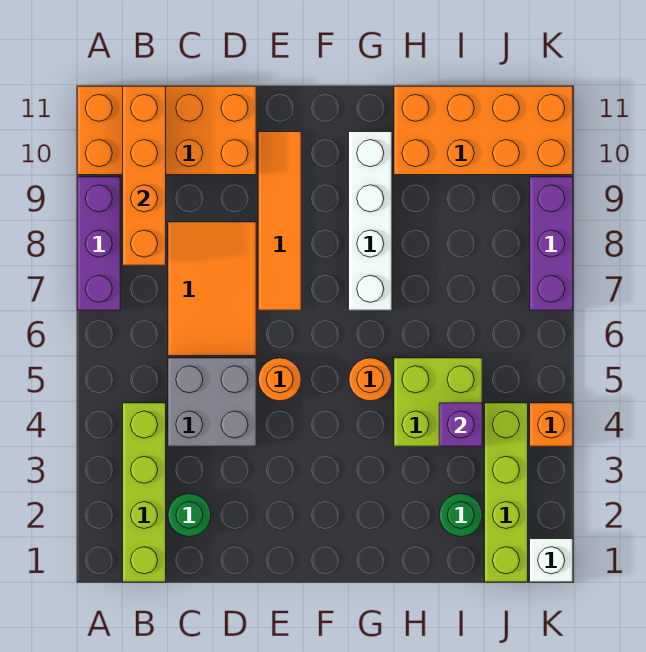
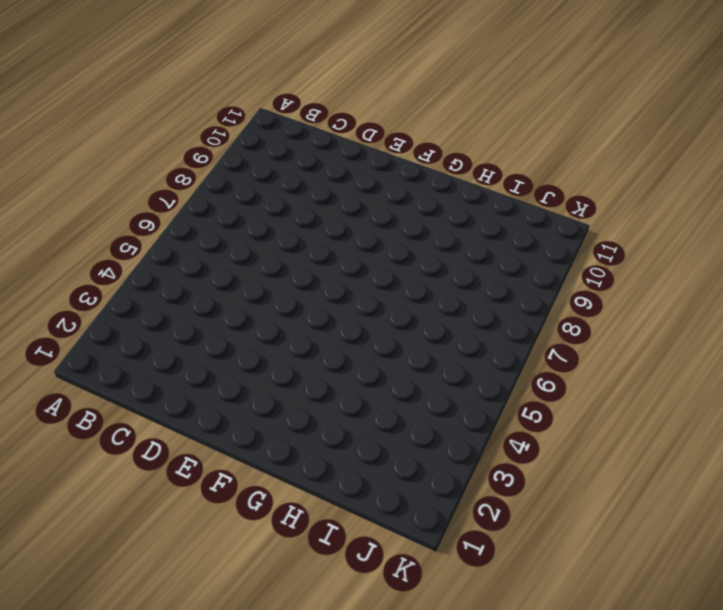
none -> purple 1x3 brick [77,177,120,310]
none -> orange 2x4 brick [77,86,256,175]
none -> lime 1x4 brick [123,403,166,582]

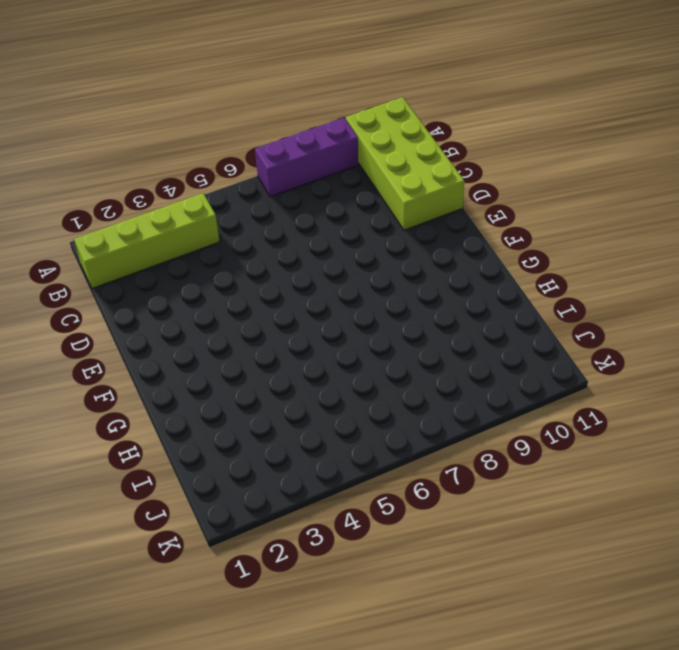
lime 2x4 brick [346,97,464,230] -> orange 2x4 brick [77,86,256,175]
none -> green 1x1 round brick [168,494,211,537]
none -> grey 2x2 brick [168,358,256,446]
none -> orange 2x3 tile [168,222,256,356]

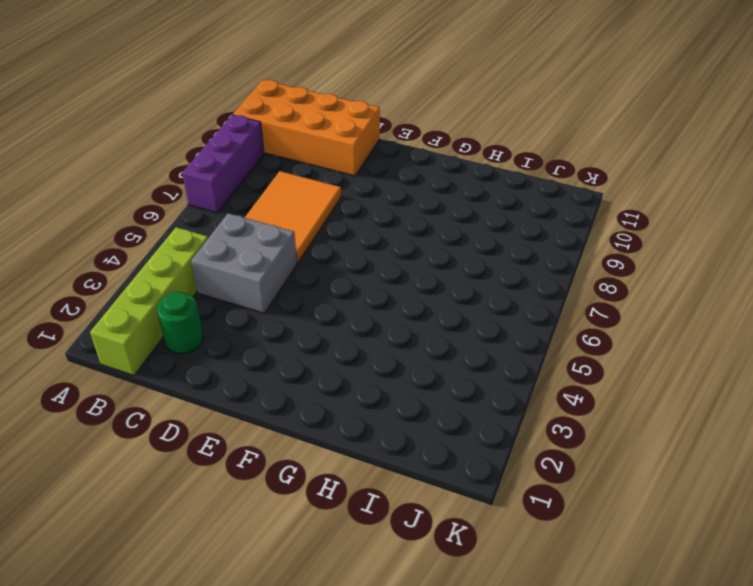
none -> orange 1x1 round brick [258,358,301,401]
none -> orange 1x4 tile [258,132,301,310]
none -> orange 1x1 round brick [349,358,392,401]

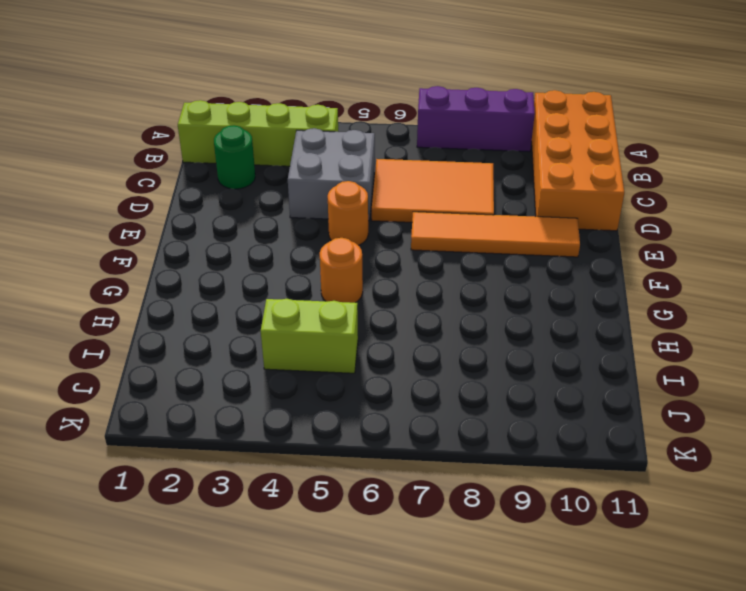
lime 1x2 brick [261,299,358,373] -> lime 2x2 brick [394,358,482,446]
none -> white 1x4 brick [349,132,392,310]
none -> orange 2x4 brick [394,86,573,175]
none -> green 1x1 round brick [439,494,482,537]

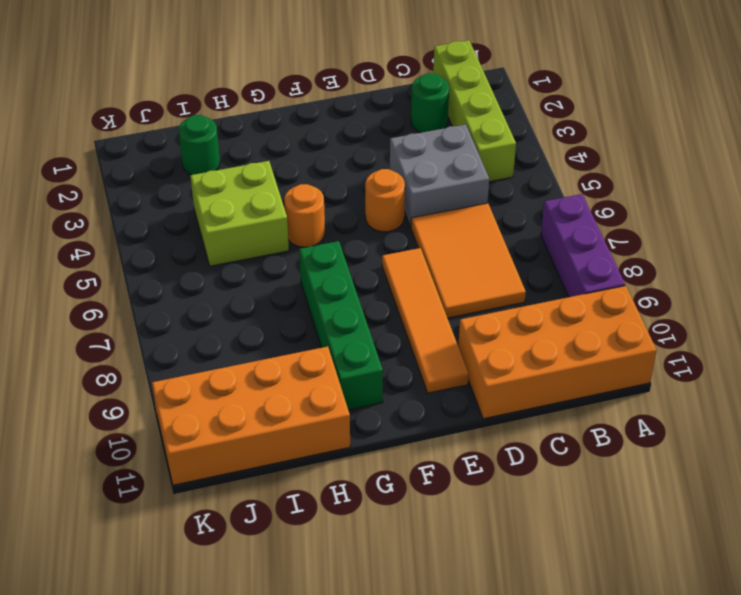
green 1x4 brick [299,241,383,410] -> white 1x4 brick [349,132,392,310]
none -> lime 1x4 brick [485,403,528,582]
none -> white 1x1 brick [530,539,573,582]
none -> orange 1x1 brick [530,403,573,446]

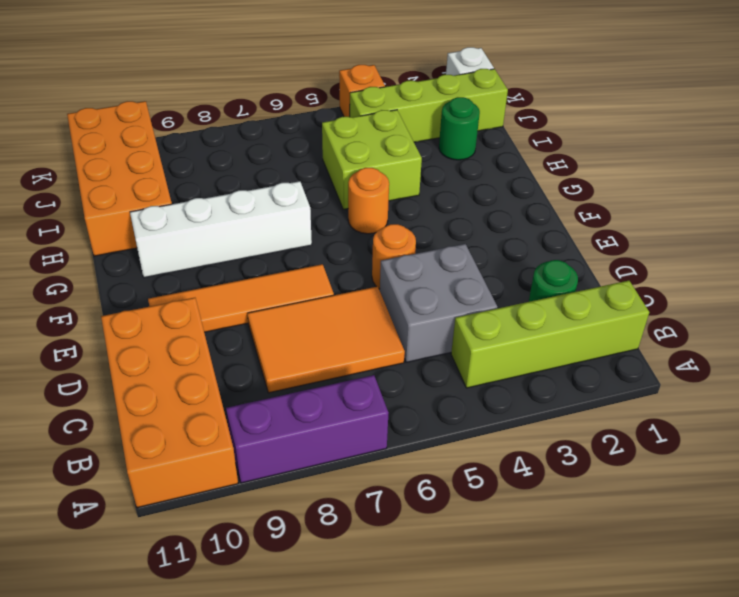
none -> purple 1x3 brick [530,177,573,310]
none -> orange 1x4 brick [123,86,166,265]
none -> purple 1x1 brick [439,403,482,446]

